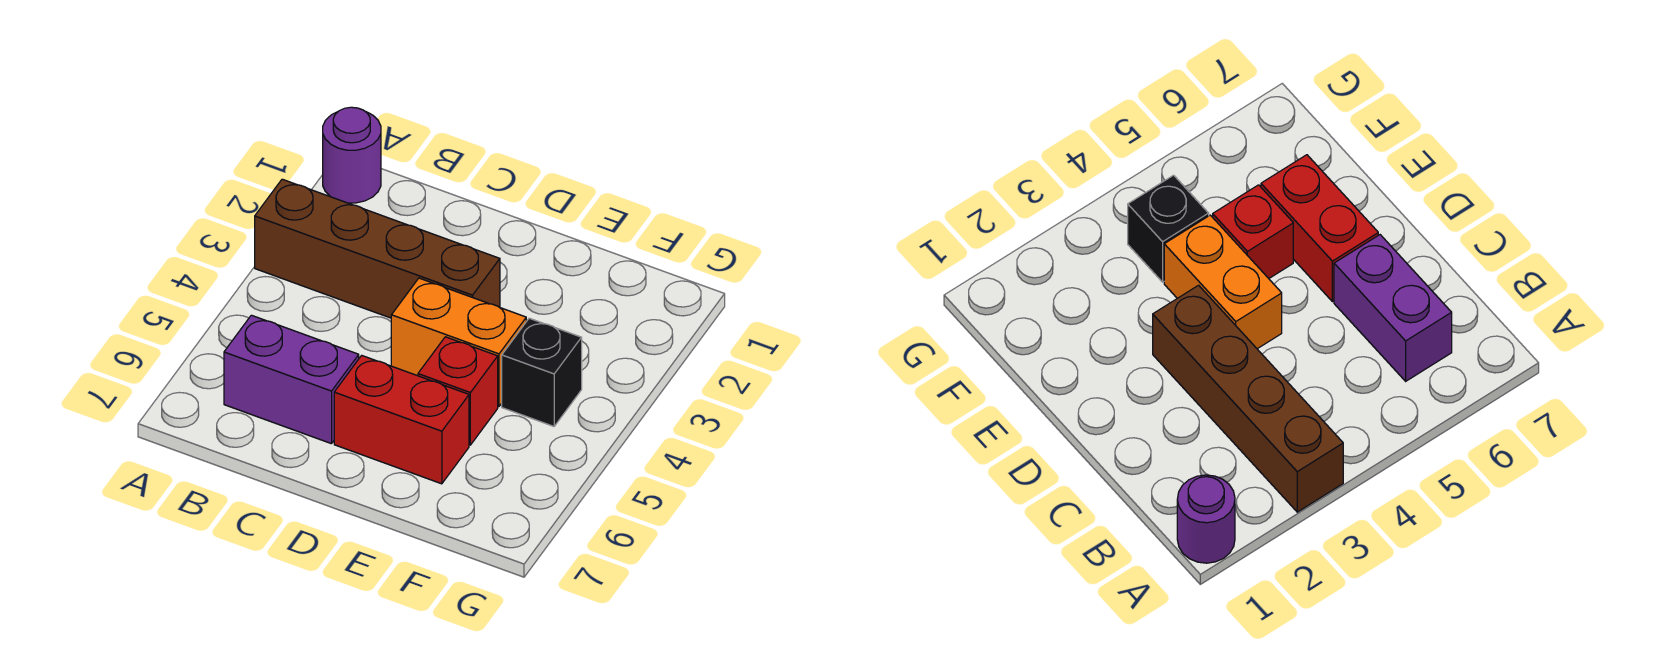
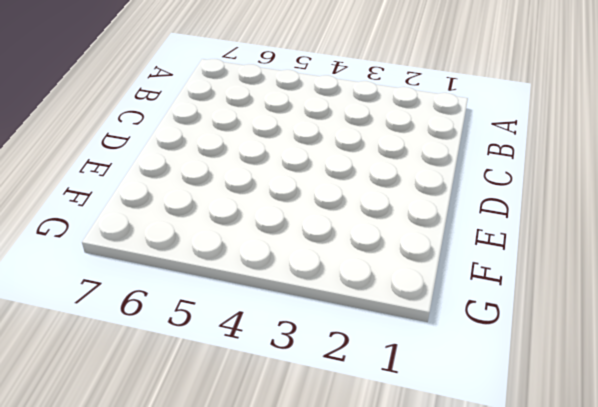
none -> purple 1x1 round brick [323,107,381,203]
none -> brown 1x4 brick [255,179,500,318]

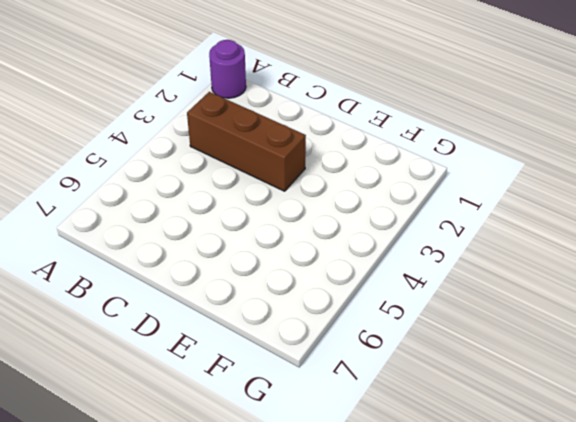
brown 1x3 brick [187,92,306,191] -> brown 1x4 brick [255,179,500,318]
none -> purple 1x2 brick [224,315,359,444]
none -> orange 1x2 brick [391,278,526,406]

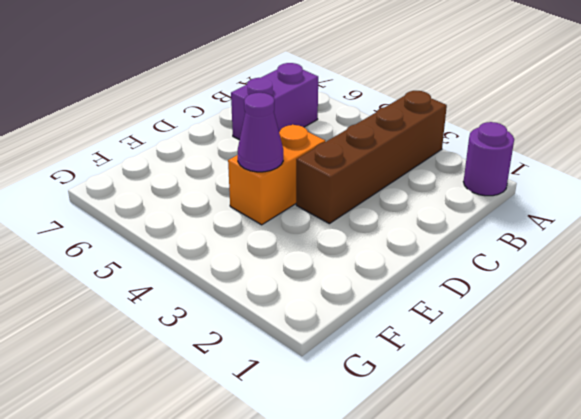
purple 1x1 cone [238,93,283,172] -> none
none -> red 1x2 brick [334,355,469,484]
none -> red 1x1 brick [418,337,498,445]

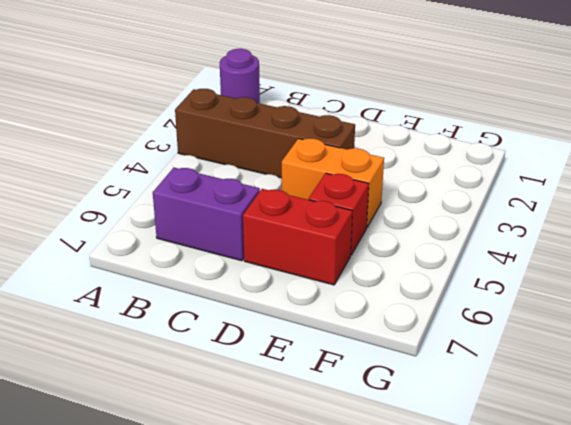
none -> black 1x1 brick [502,318,582,426]

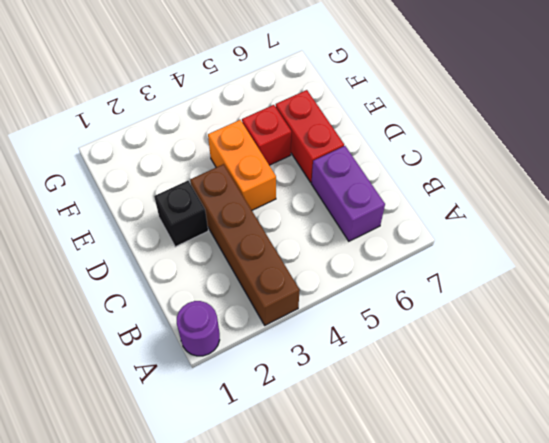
black 1x1 brick [154,181,208,247] -> black 1x1 brick moved to [502,318,582,426]

